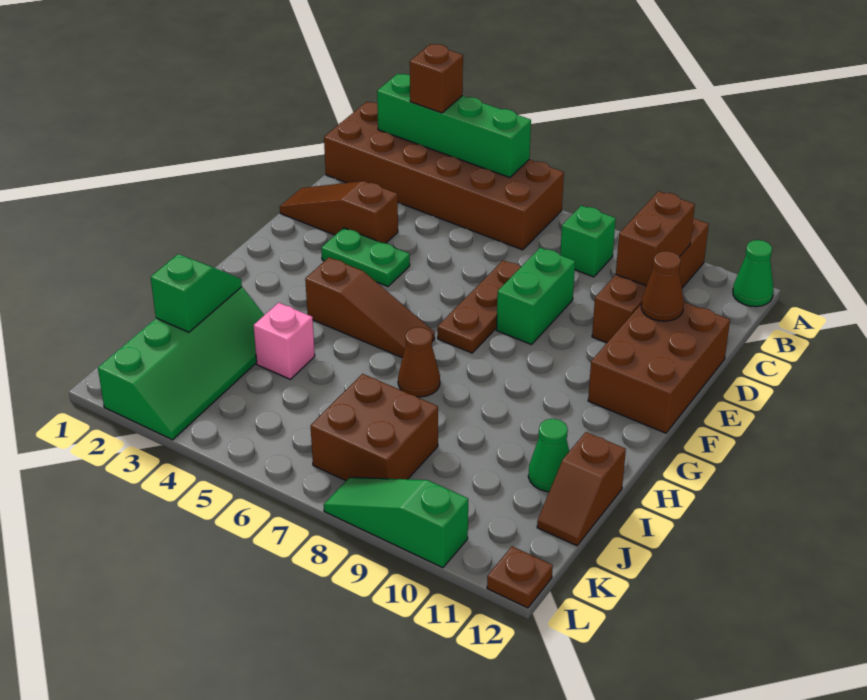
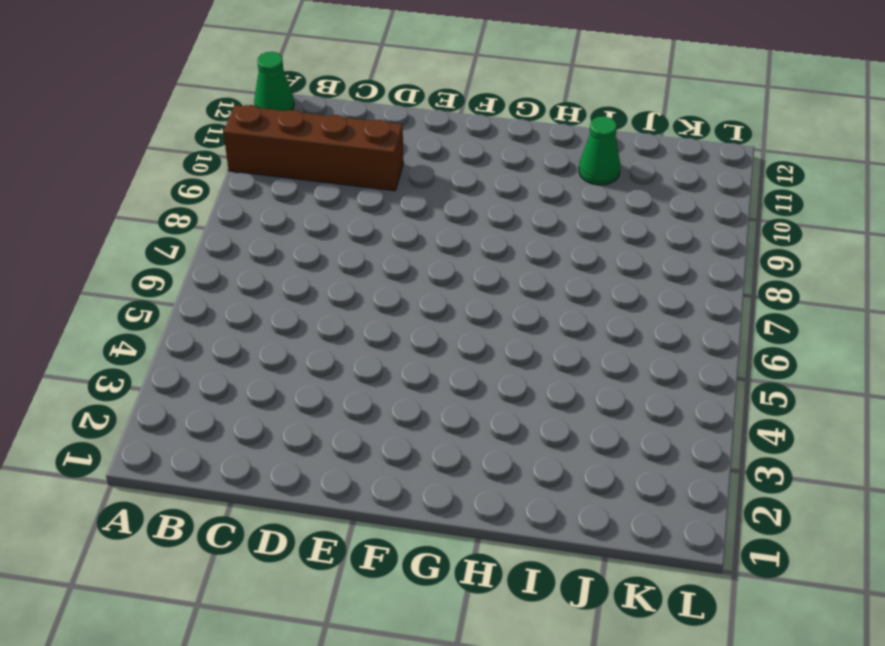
none -> brown 2x6 brick [324,102,564,250]
none -> green 1x1 brick [560,205,616,277]
none -> brown 1x3 slope [280,181,398,243]

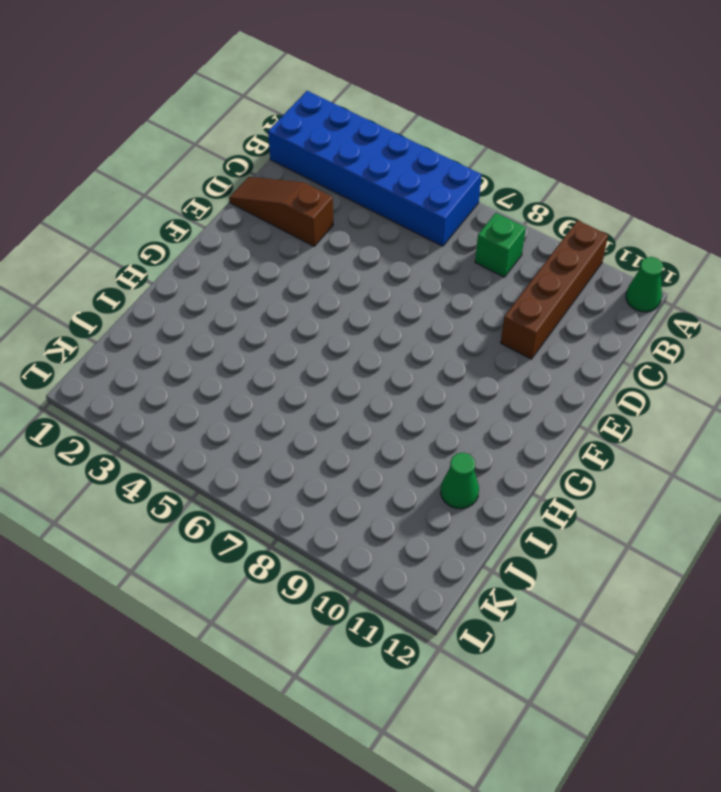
blue 2x6 brick [268,91,482,246] -> brown 2x6 brick [324,102,564,250]
none -> brown 1x3 plate [438,260,521,353]
none -> green 1x2 brick [496,248,575,345]
none -> brown 2x3 brick [588,302,730,433]

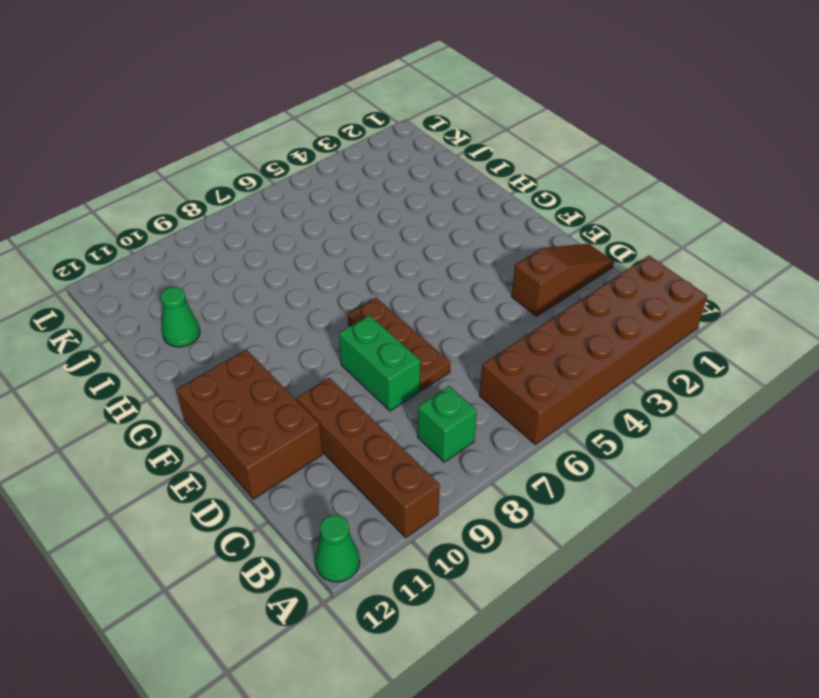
none -> green 1x2 plate [321,228,410,286]
none -> brown 1x3 slope [305,257,435,358]
none -> brown 1x1 cone [398,327,440,397]

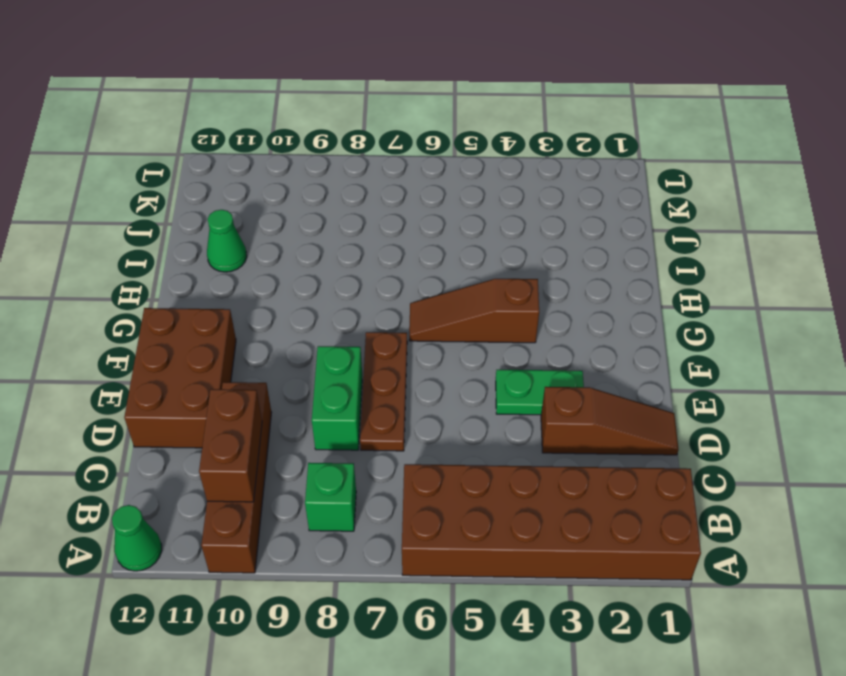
none -> brown 1x1 cone [398,327,440,397]
none -> green 2x4 slope [98,287,264,440]
none -> pink 1x1 brick [254,303,315,379]

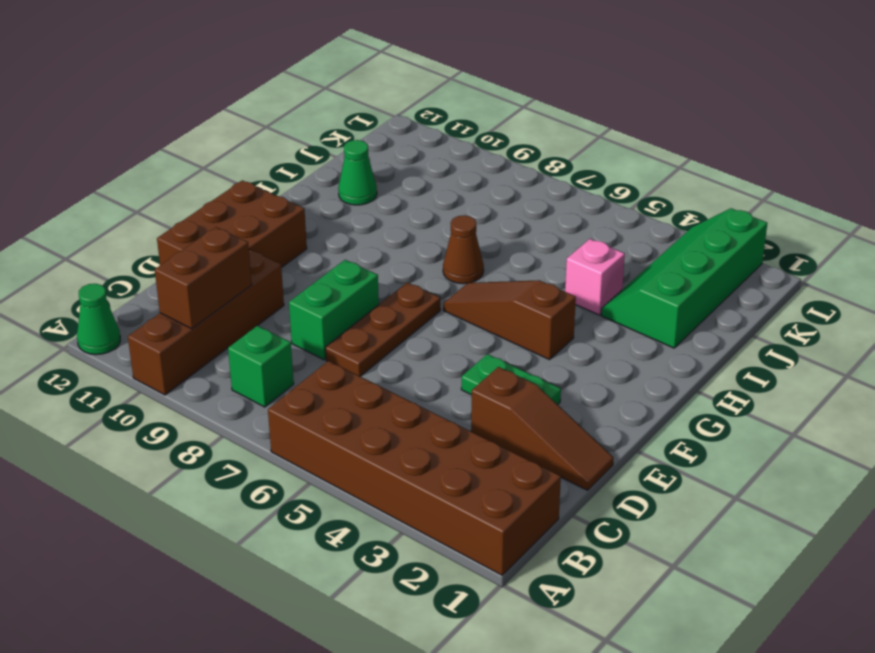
none -> brown 1x2 slope [537,432,626,546]
none -> brown 2x2 brick [311,374,438,481]
none -> green 1x3 slope [324,477,468,568]

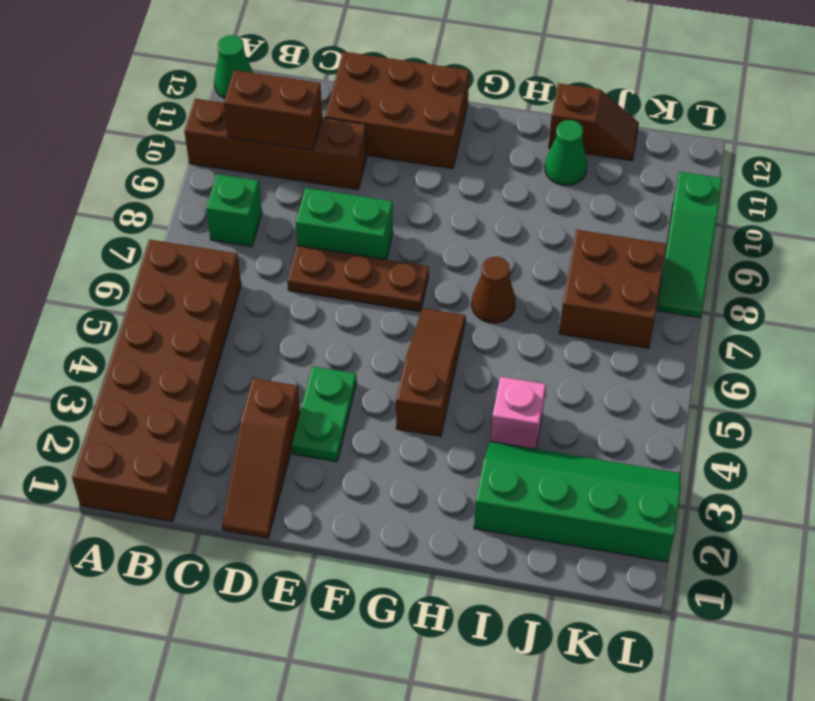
none -> brown 1x1 plate [487,546,553,608]
none -> green 1x4 brick [377,74,531,178]
none -> brown 1x1 cone [641,251,684,321]

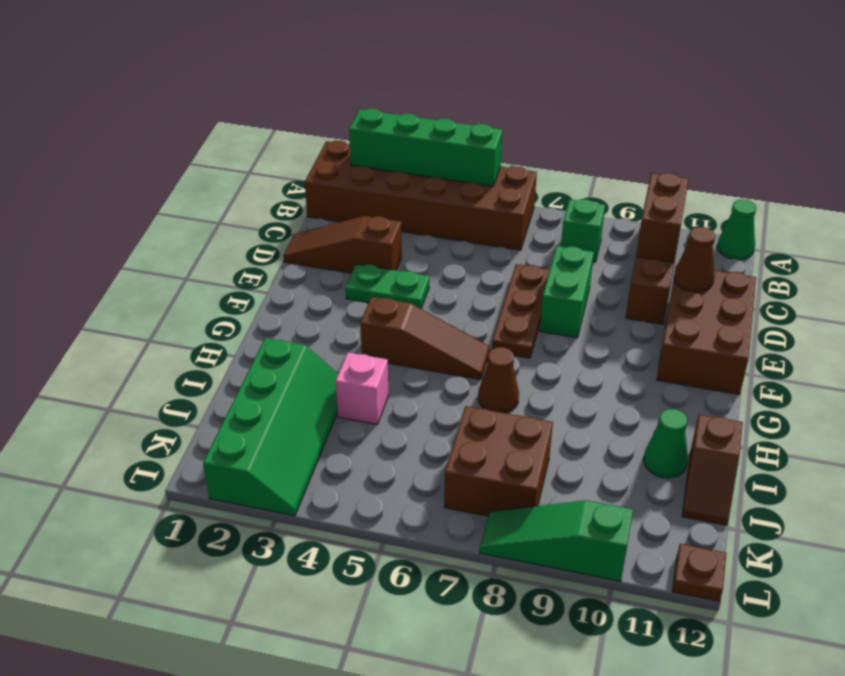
none -> green 1x2 slope [151,254,242,332]
none -> brown 1x1 brick [410,44,463,113]

